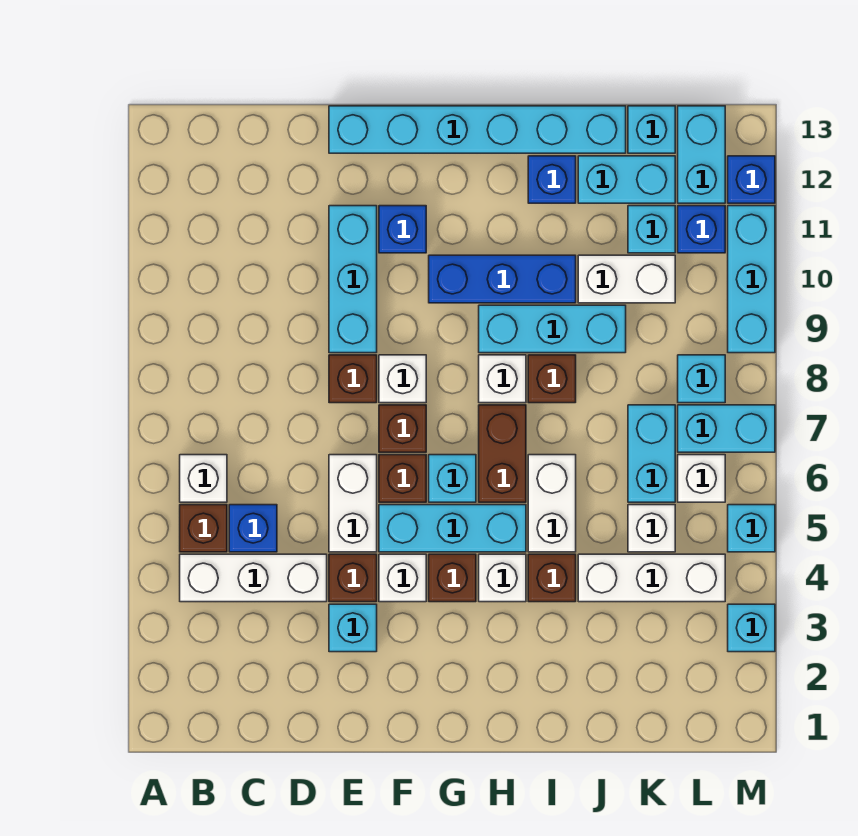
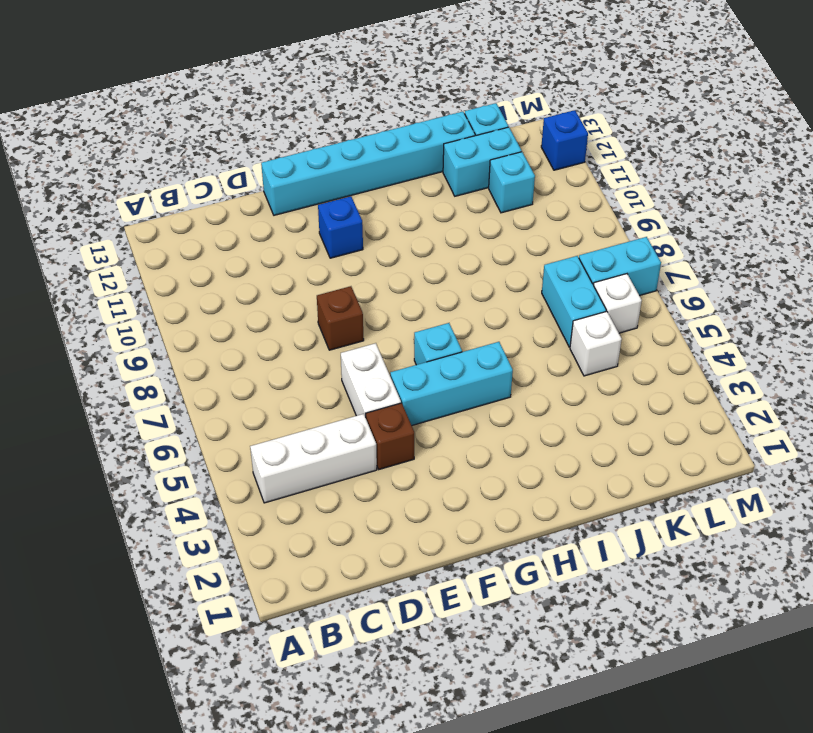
none -> brown 1x1 brick [180,505,227,552]
none -> white 1x1 brick [180,455,227,502]
none -> blue 1x1 brick [229,505,277,552]
none -> cyan 1x1 brick [329,604,377,652]

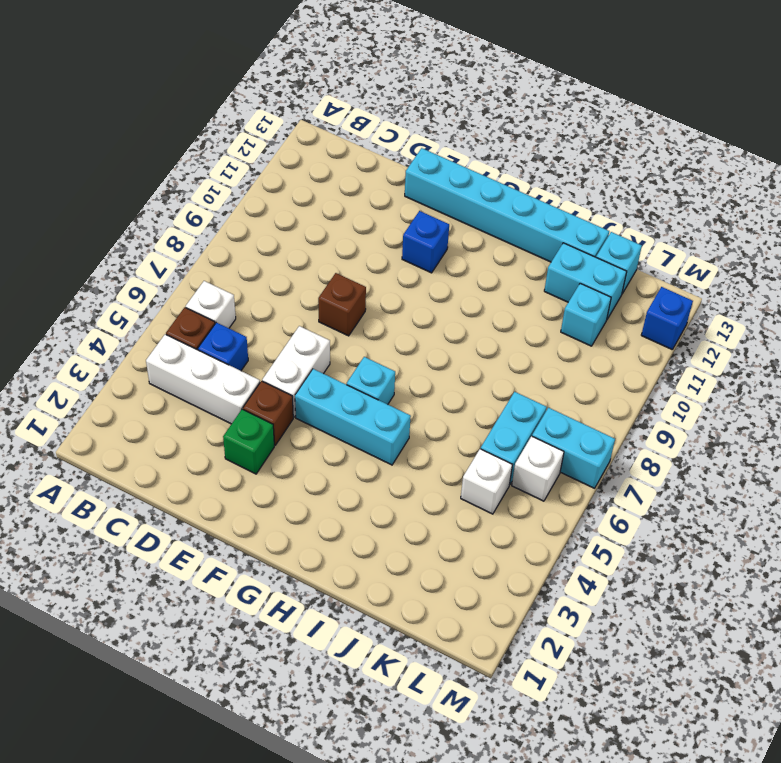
green 1x1 brick [223,409,274,474] -> cyan 1x1 brick [329,604,377,652]
none -> cyan 1x3 brick [329,206,377,353]
none -> white 1x1 brick [379,554,426,602]
none -> brown 1x1 brick [379,455,426,502]
none -> brown 1x1 brick [379,405,426,452]

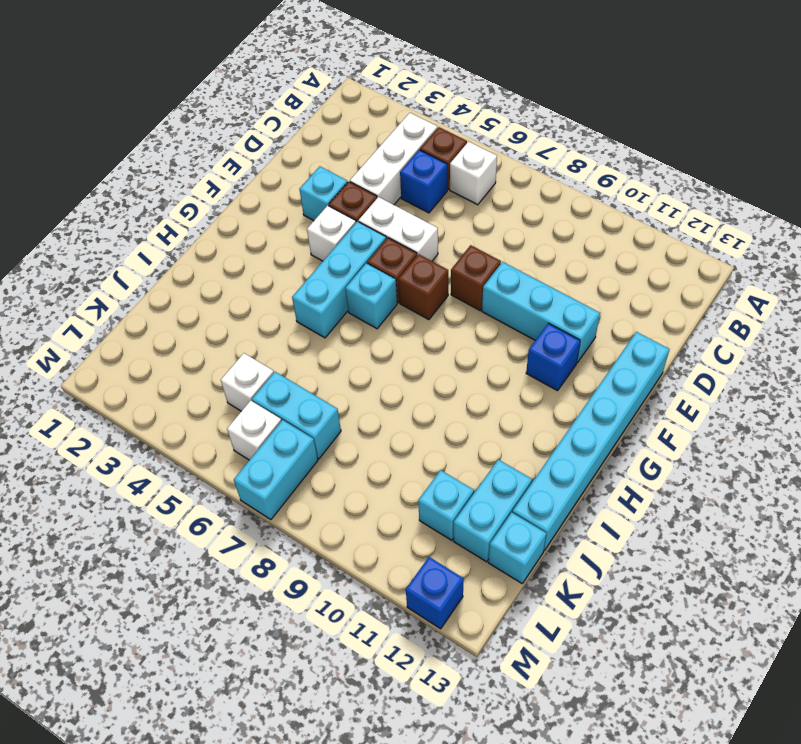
none -> white 1x1 brick [379,355,426,403]
none -> brown 1x1 brick [429,554,476,602]
none -> blue 1x3 brick [429,255,576,303]
none -> white 1x1 brick [479,554,526,602]

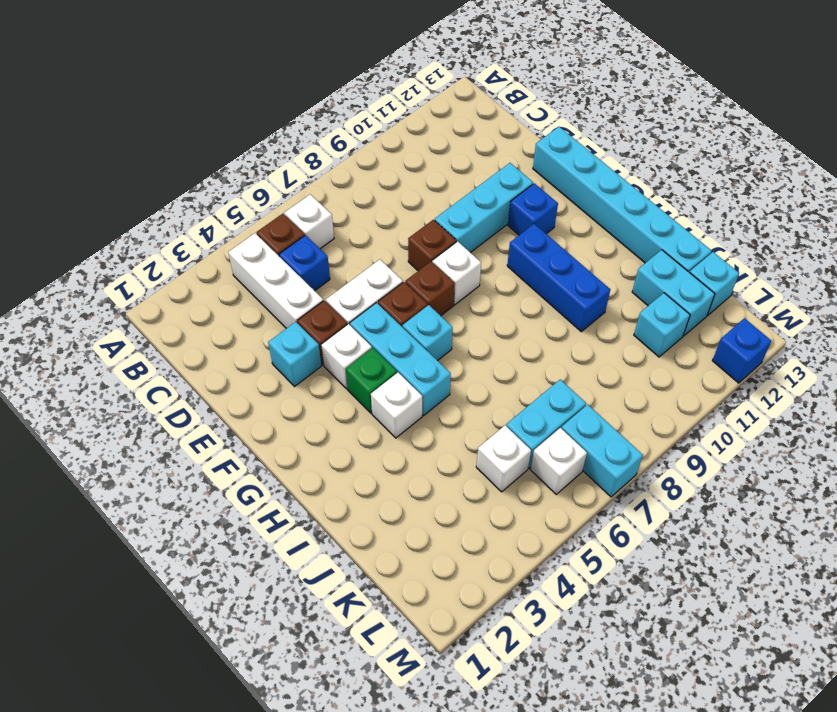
green 1x1 brick [346,348,397,413] -> brown 1x1 brick [429,554,476,602]
none -> brown 1x2 brick [479,405,526,502]
none -> white 1x1 brick [479,355,526,403]
none -> cyan 1x3 brick [479,305,626,353]
none -> brown 1x1 brick [528,554,576,602]

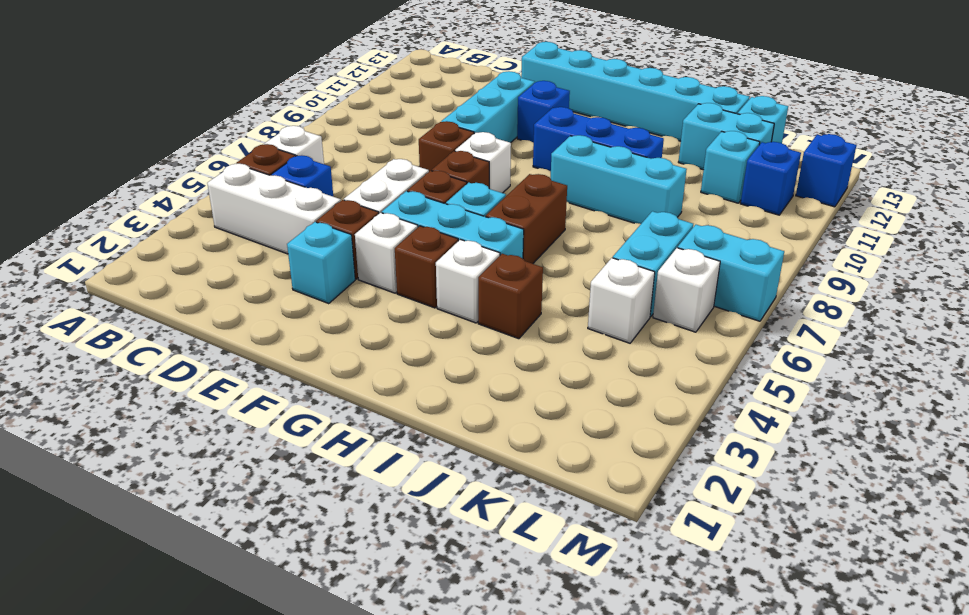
none -> white 1x1 brick [479,355,526,403]
none -> white 1x2 brick [528,455,576,552]
none -> brown 1x1 brick [528,355,576,403]
none -> blue 1x1 brick [528,156,576,203]

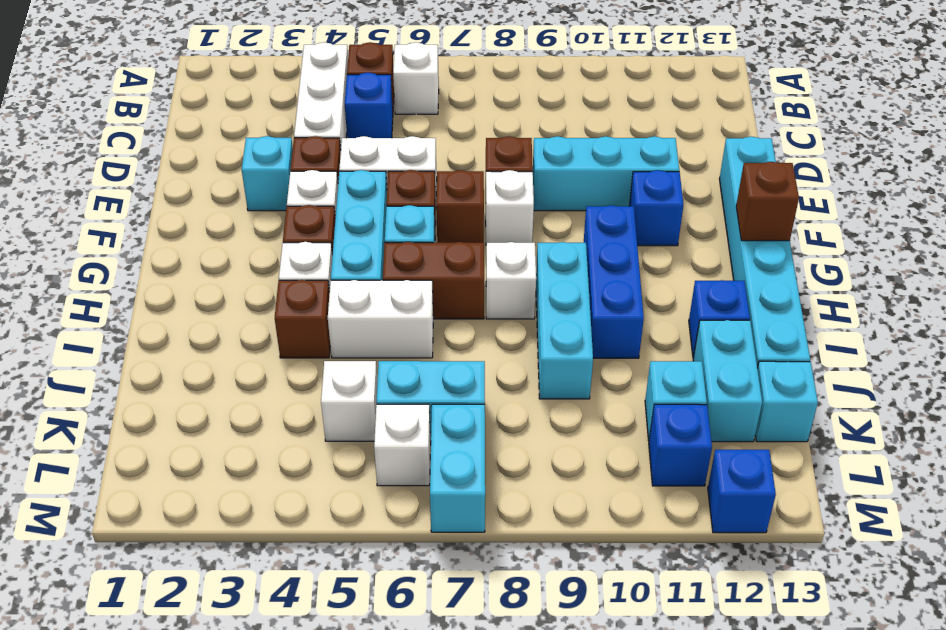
brown 1x1 brick [736,162,799,241] -> brown 1x1 brick moved to [528,355,576,403]
none -> white 1x3 brick [578,554,725,602]
none -> white 1x2 brick [578,255,675,303]
none -> cyan 1x1 brick [678,355,725,403]
none -> cyan 1x2 brick [678,106,725,203]

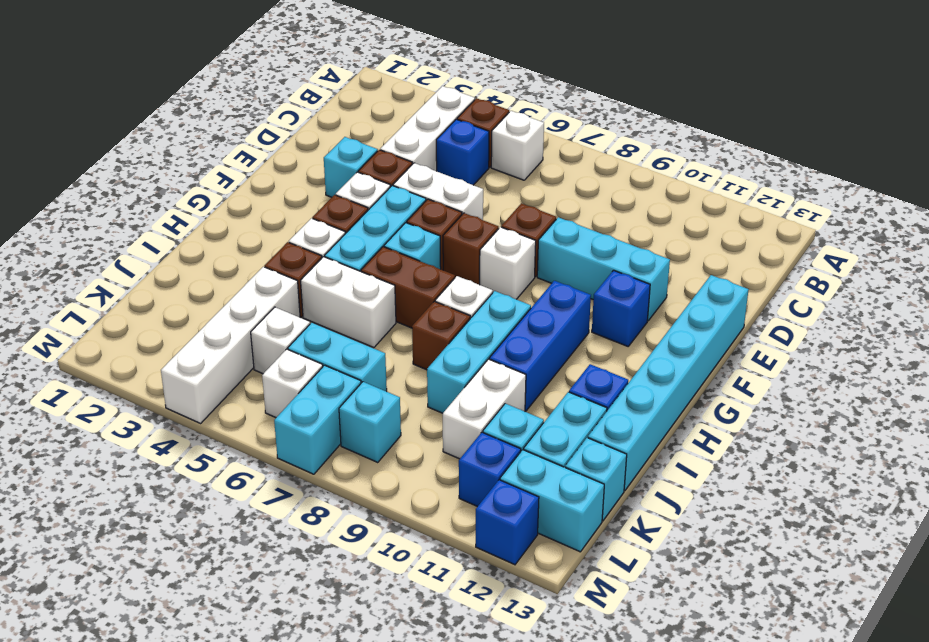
white 1x4 brick [161,267,300,423] -> white 1x3 brick [578,554,725,602]
none -> cyan 1x1 brick [728,604,775,652]
none -> cyan 1x1 brick [728,505,775,552]
none -> cyan 1x3 brick [728,206,775,353]

